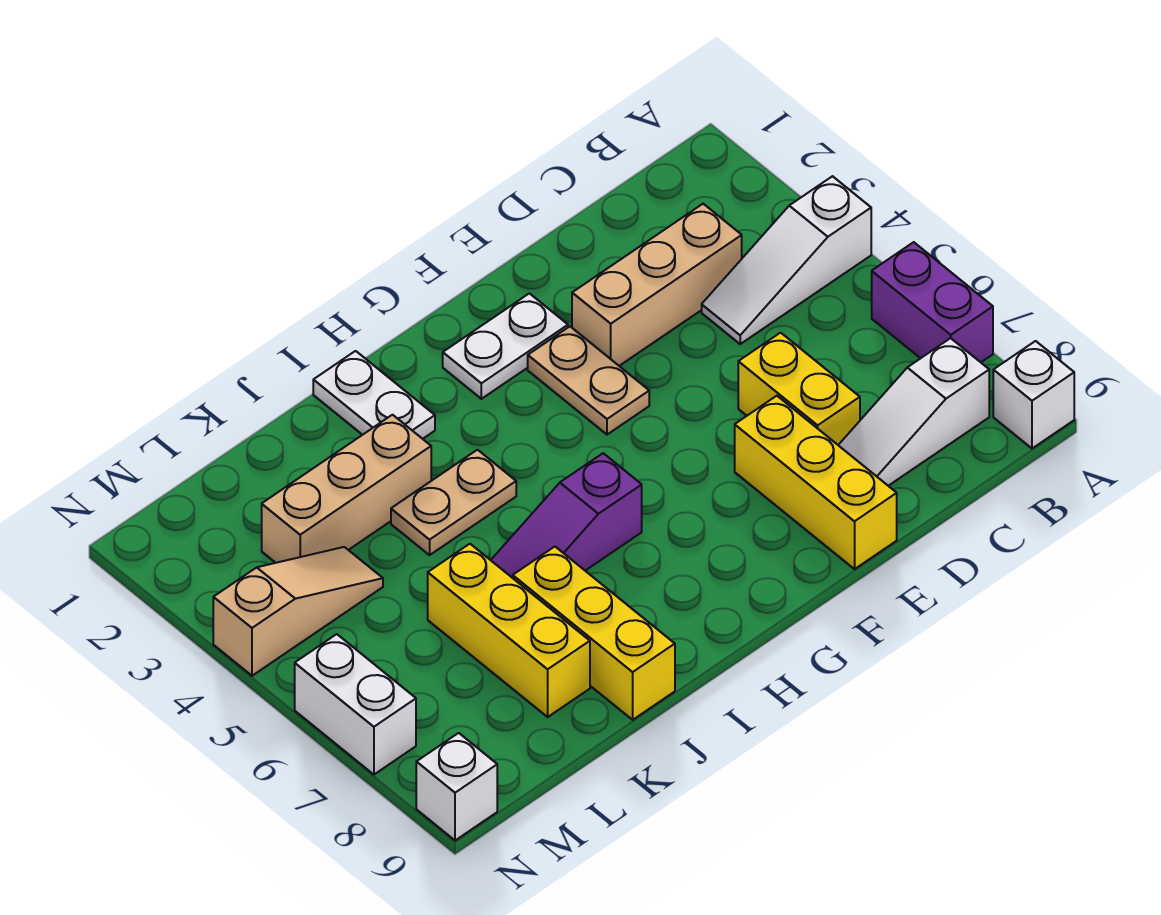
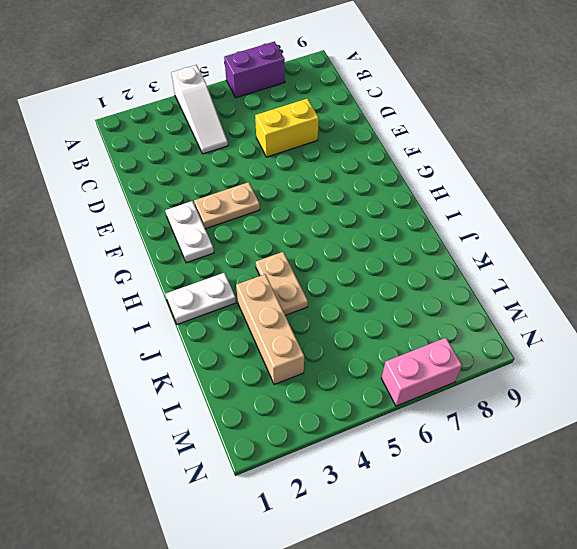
pink 1x2 brick [381,338,462,406] -> white 1x2 brick [295,634,416,775]
none -> white 1x1 brick [993,341,1074,448]
none -> white 1x3 slope [838,338,989,486]
none -> tan 1x3 brick [572,204,742,366]

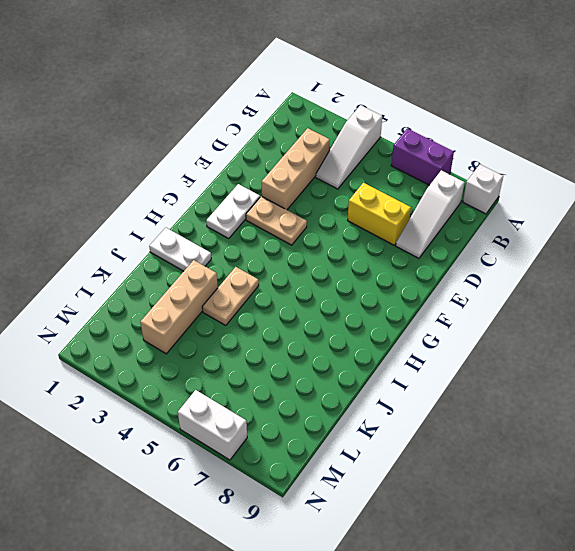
none -> yellow 1x3 brick [735,396,897,569]
none -> purple 1x3 slope [491,453,642,578]
none -> yellow 1x3 brick [513,547,675,720]

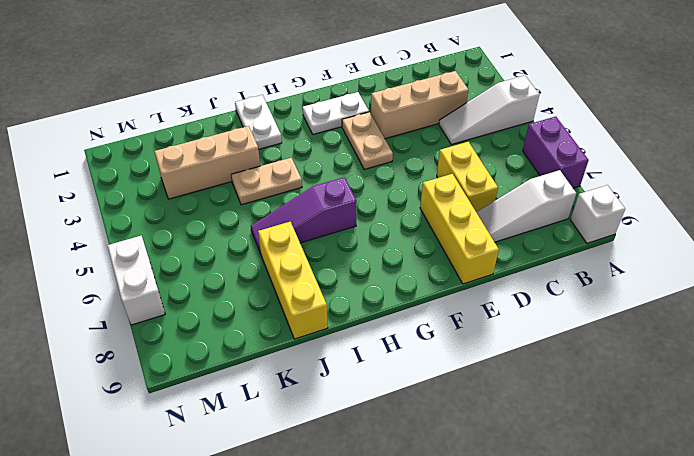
none -> yellow 1x3 brick [428,544,590,717]
none -> tan 1x3 slope [213,547,383,676]
none -> white 1x1 brick [416,733,497,840]

